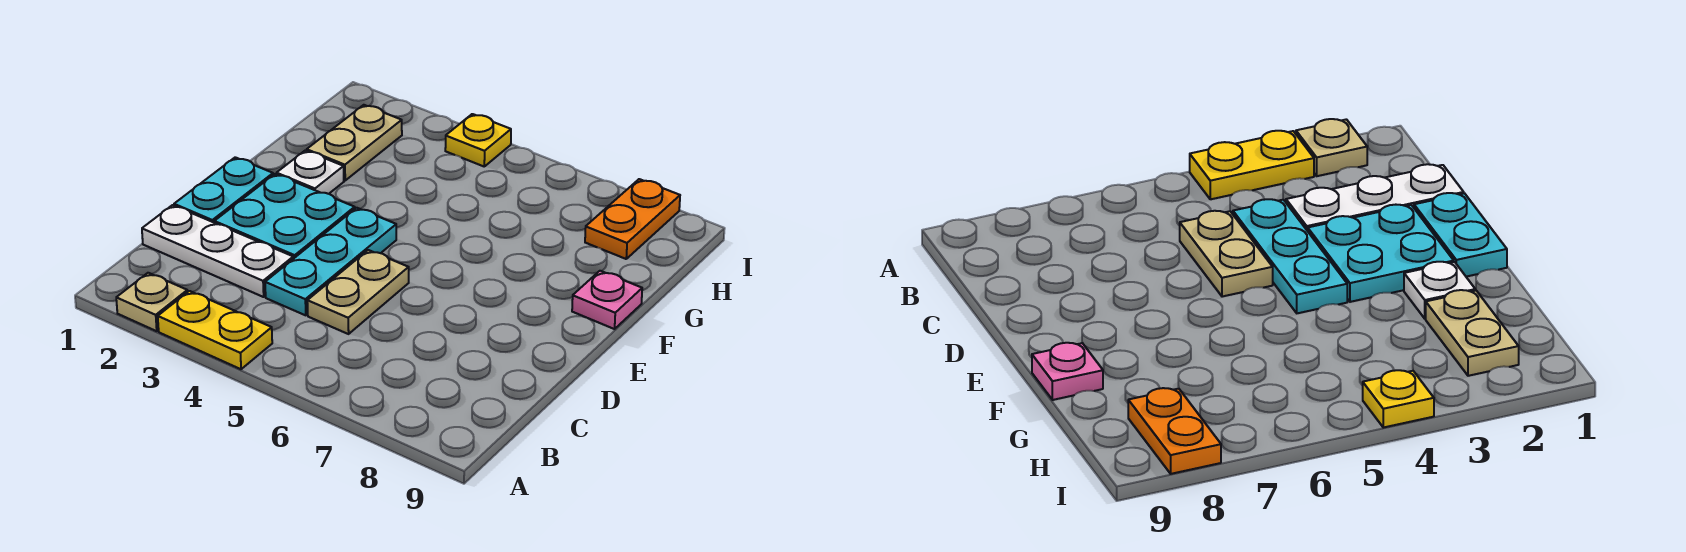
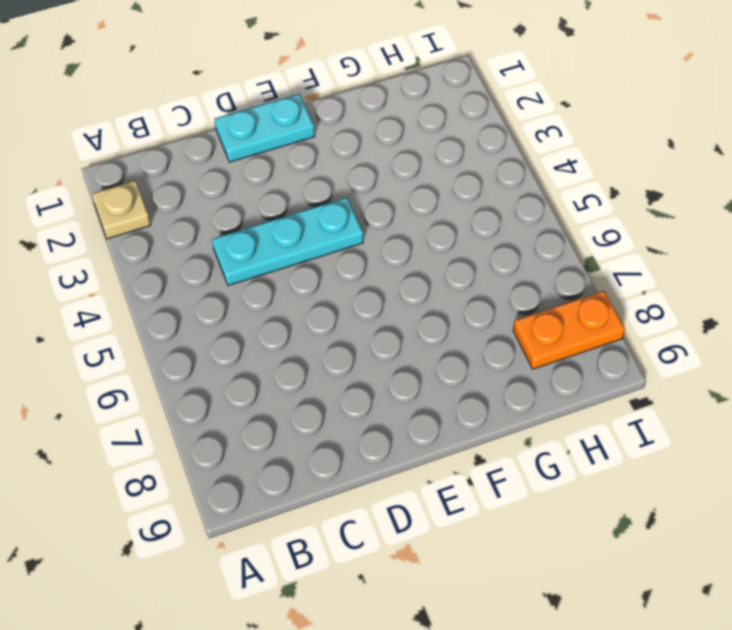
none -> yellow 1x2 plate [158,291,272,369]
none -> white 1x3 plate [142,205,293,297]
none -> tan 1x2 plate [307,250,409,334]

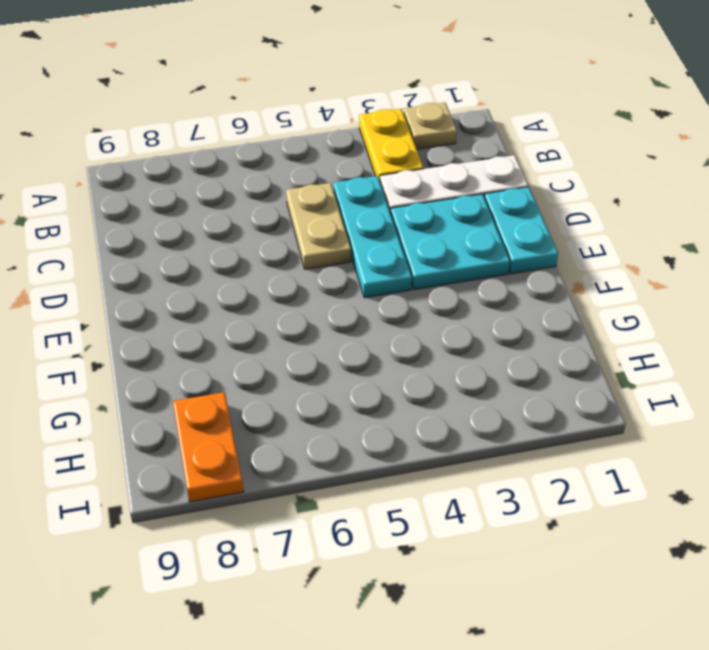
yellow 1x2 plate [359,109,423,181] -> yellow 1x2 plate turned to [158,291,272,369]
none -> white 1x1 plate [277,150,344,194]
none -> pink 1x1 plate [572,271,642,329]
none -> tan 1x2 plate [307,105,402,180]

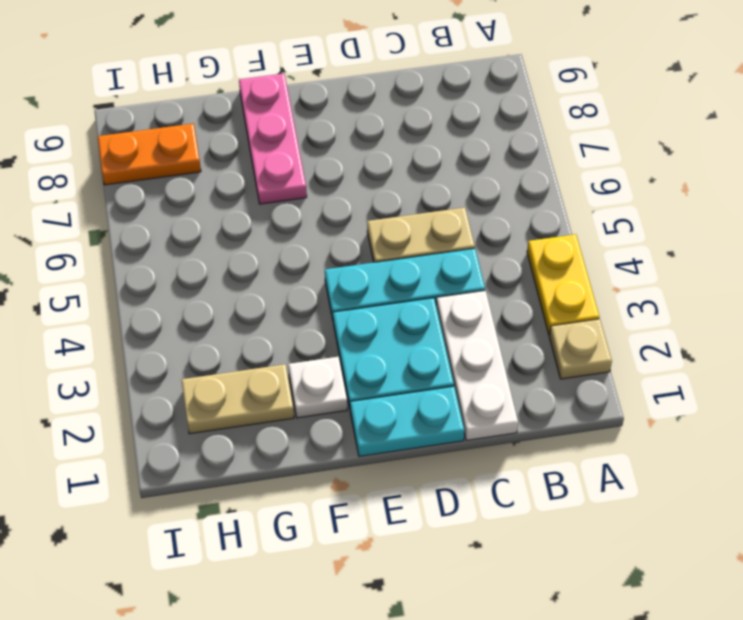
pink 1x3 plate [239,74,307,204] -> pink 1x1 plate [572,271,642,329]
none -> yellow 1x1 plate [445,114,511,166]

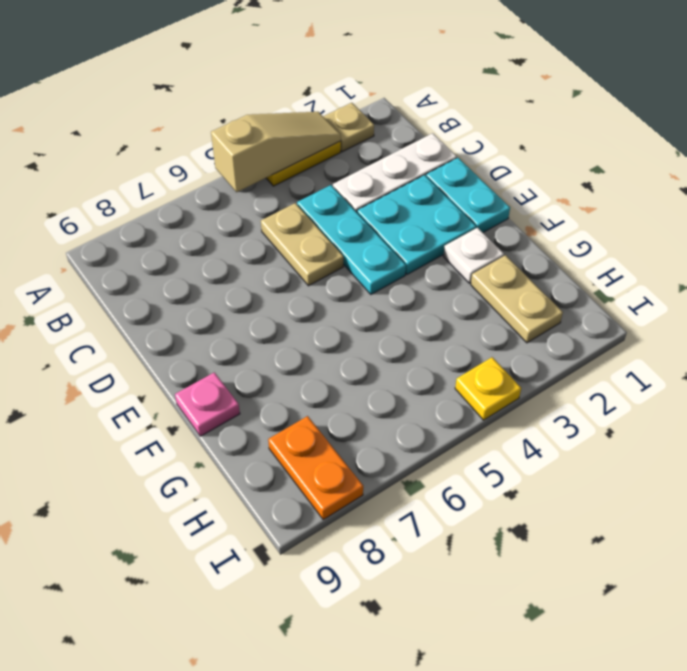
tan 1x3 slope [211,112,341,192] -> none

